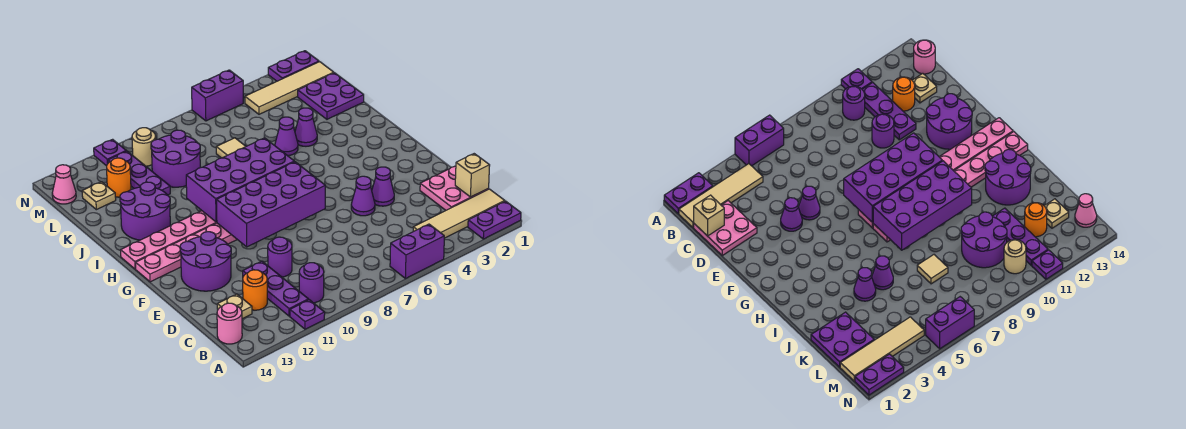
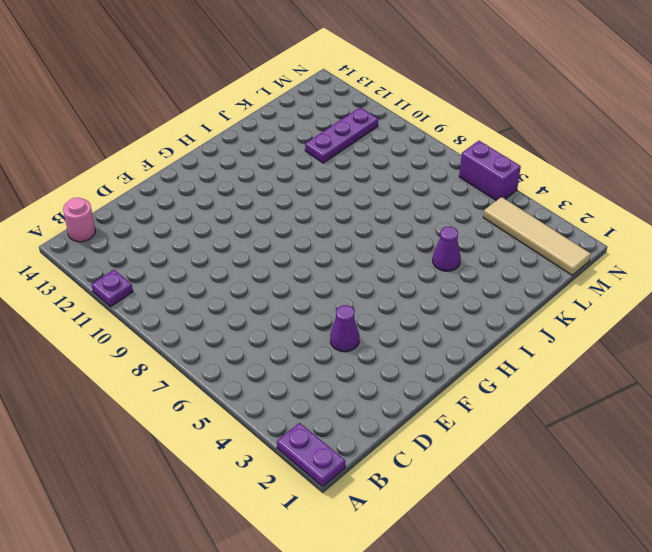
none -> purple 1x2 brick [390,224,444,279]
none -> tan 1x4 tile [413,189,505,238]
none -> purple 1x1 round brick [299,263,324,303]
none -> purple 1x3 plate [243,261,309,316]

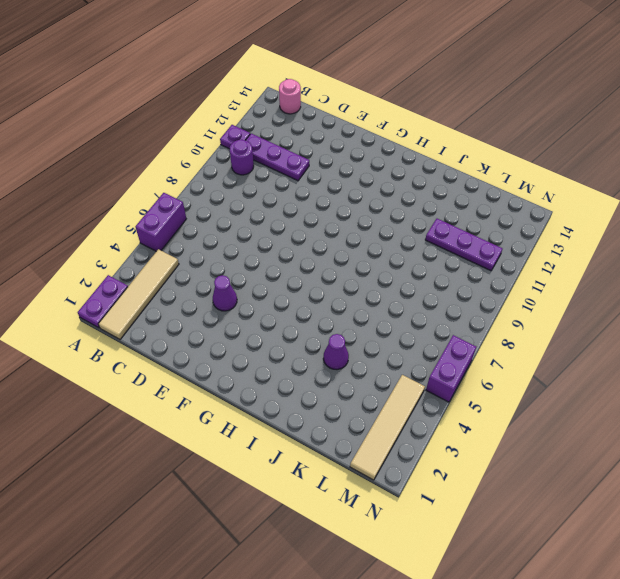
none -> pink 2x2 plate [420,166,489,210]
none -> orange 1x1 round brick [243,270,267,310]
none -> tan 1x1 plate [217,294,252,319]
none -> purple 1x1 round brick [268,237,292,277]

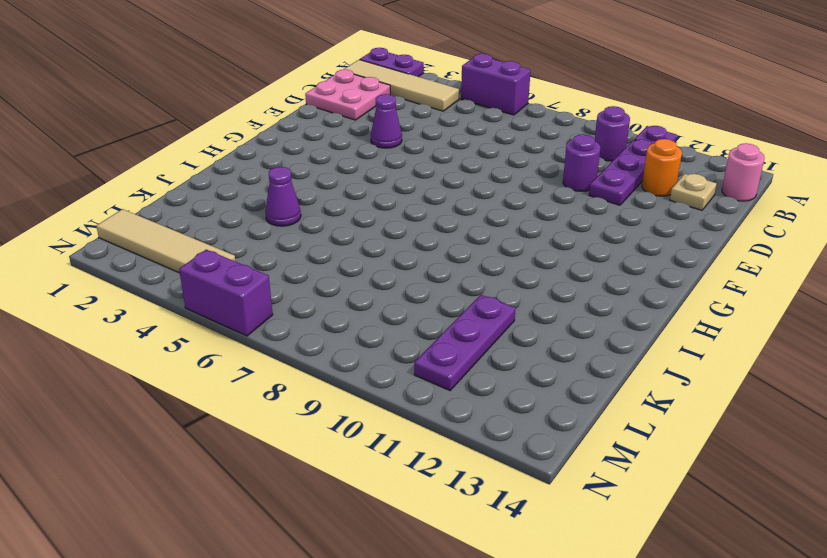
none -> purple 1x1 cone [351,176,375,216]
none -> purple 2x2 round brick [180,232,231,291]
none -> pink 1x8 plate [136,223,237,282]
none -> pink 1x8 plate [121,211,217,269]

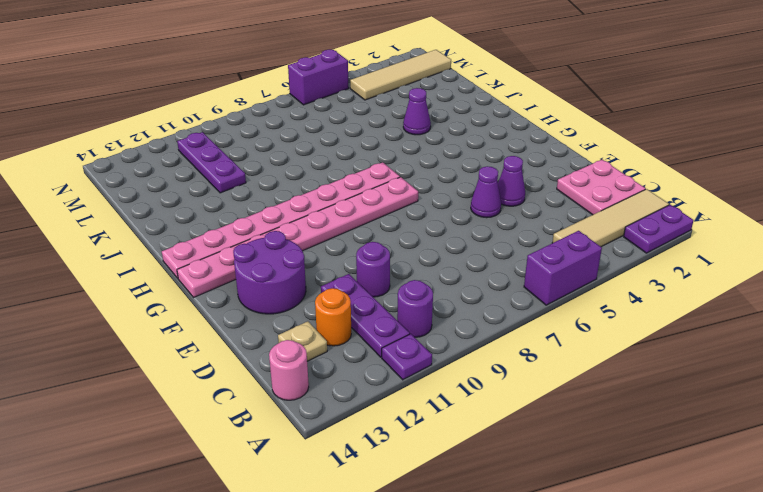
none -> purple 2x2 round brick [120,182,170,240]
none -> purple 1x1 cone [275,117,298,156]
none -> purple 2x2 plate [298,73,364,119]
none -> tan 1x1 tile [216,138,246,158]

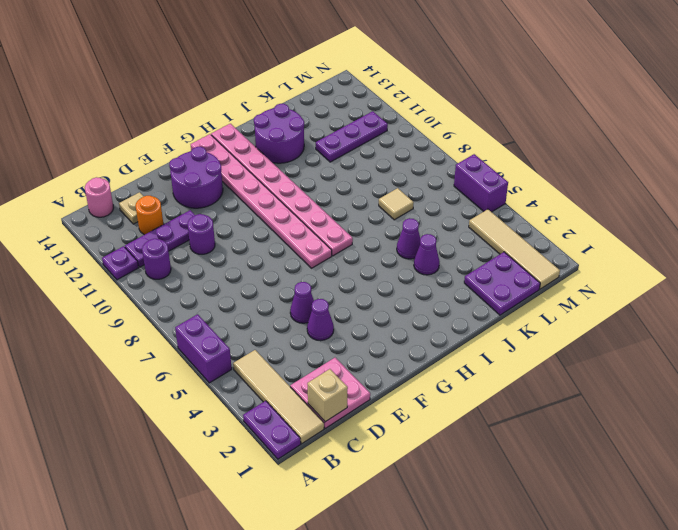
none -> purple 2x2 round brick [151,130,200,187]
none -> orange 1x1 round brick [107,158,131,197]
none -> tan 1x1 plate [82,182,116,210]
none -> tan 1x1 round brick [132,128,156,166]

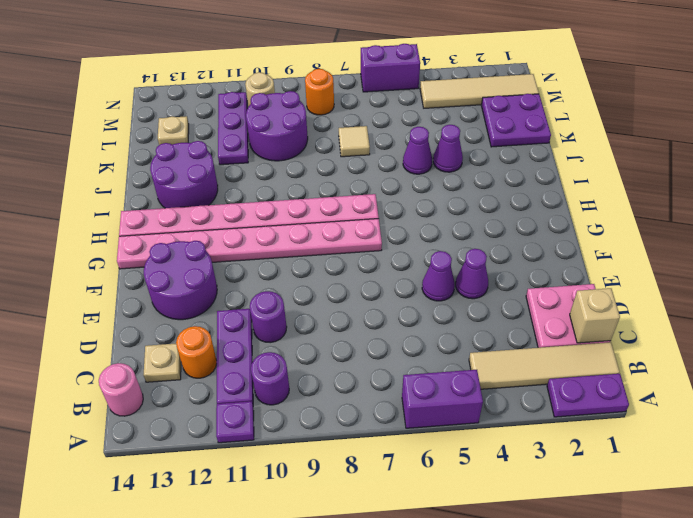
orange 1x1 round brick [305,69,334,115] -> orange 1x1 round brick moved to [107,158,131,197]
none -> pink 1x1 cone [52,165,76,204]
none -> purple 1x2 plate [268,51,319,81]
none -> purple 1x1 plate [94,139,126,166]
none -> purple 2x4 brick [216,162,325,247]

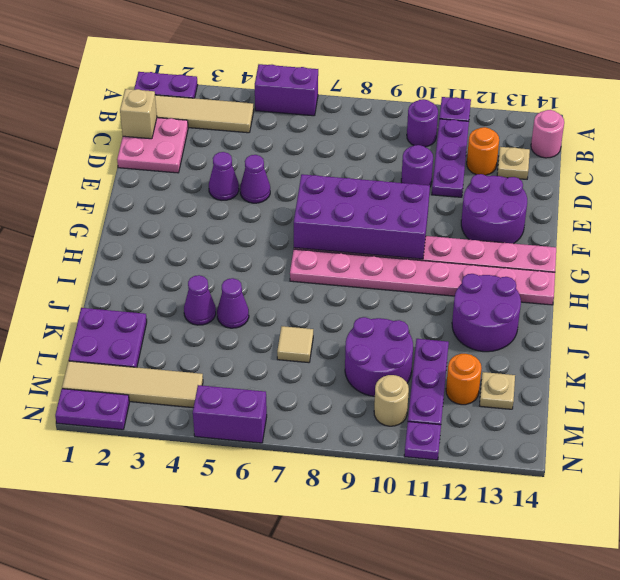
none -> pink 1x1 cone [52,165,76,204]
none -> purple 2x4 brick [186,138,294,222]

